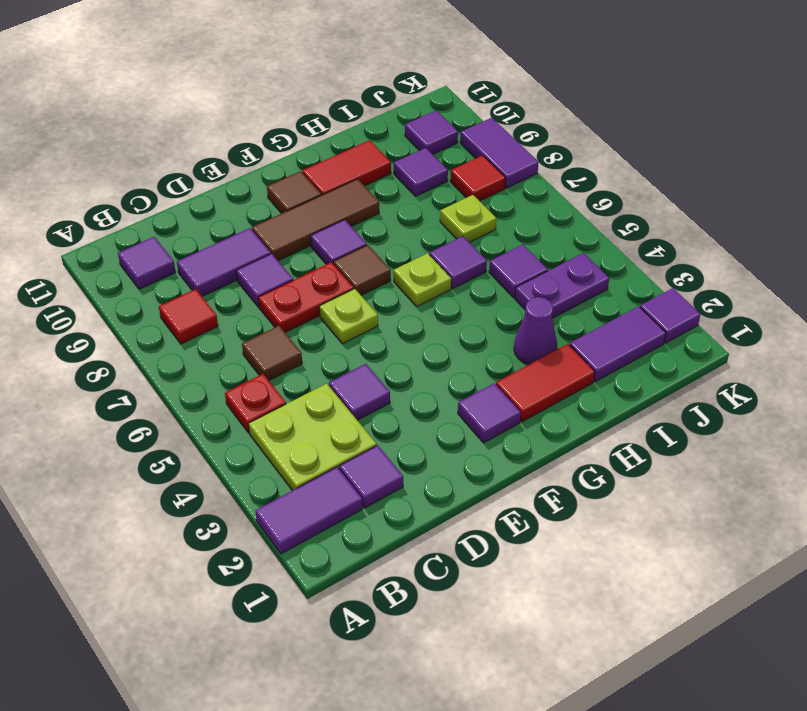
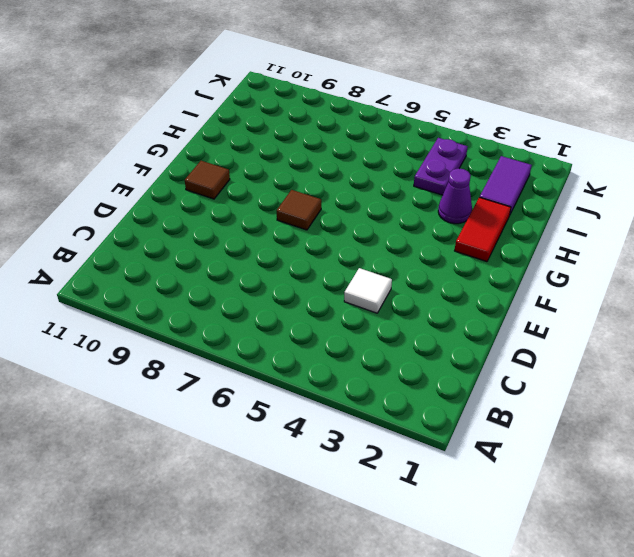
white 1x1 tile [344,268,392,313] -> purple 1x1 tile [329,364,390,420]
none -> purple 1x2 tile [255,467,363,554]
none -> lime 2x2 plate [248,384,377,491]
none -> red 1x1 plate [225,374,286,433]
none -> red 1x1 tile [159,289,218,344]

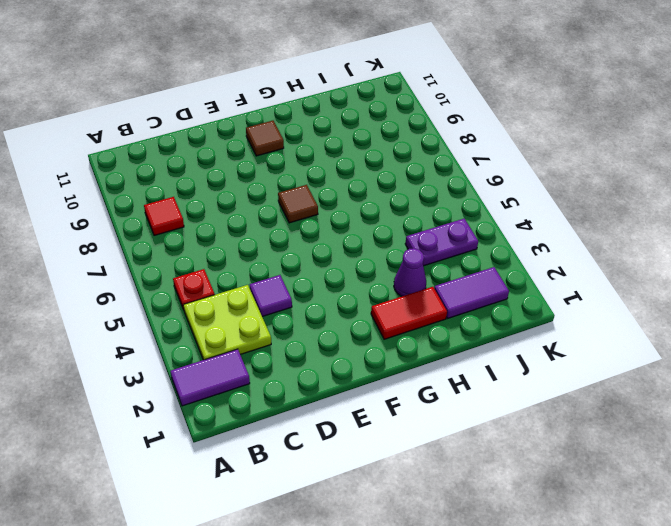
none -> purple 1x1 tile [118,237,176,289]
none -> purple 1x1 tile [339,445,403,508]
none -> brown 1x1 tile [242,326,302,380]
none -> purple 1x2 tile [177,228,271,296]

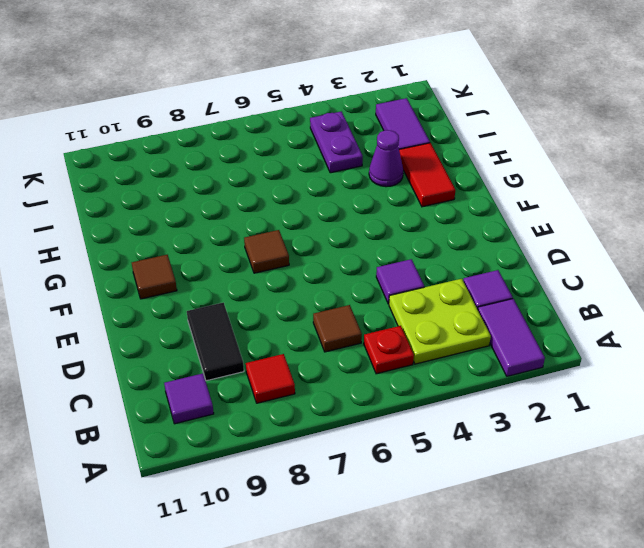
black 1x2 tile [187,303,244,381] -> purple 1x2 tile [177,228,271,296]
none -> red 1x2 plate [258,262,354,332]
none -> purple 1x1 tile [236,254,293,307]
none -> lime 1x1 plate [319,289,378,344]
none -> brown 1x3 tile [252,179,379,261]

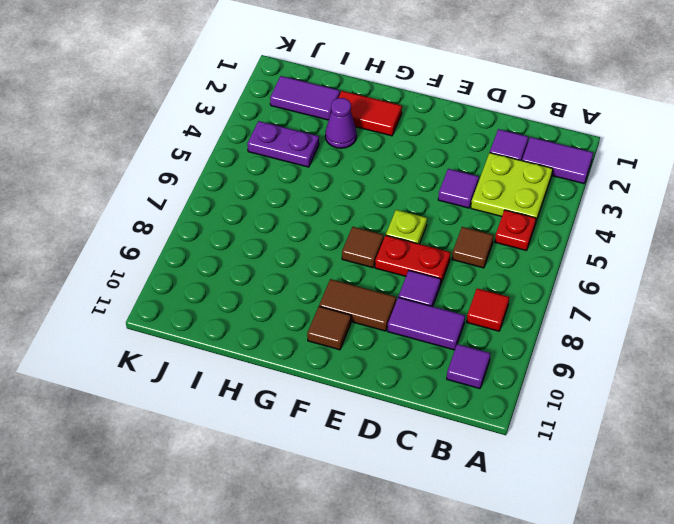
brown 1x2 tile [319,279,396,331] -> brown 1x3 tile [252,179,379,261]
none -> purple 1x1 tile [458,383,521,443]
none -> purple 1x1 tile [311,220,367,264]
none -> lime 1x1 plate [393,253,451,306]
none -> red 1x2 tile [302,140,391,195]

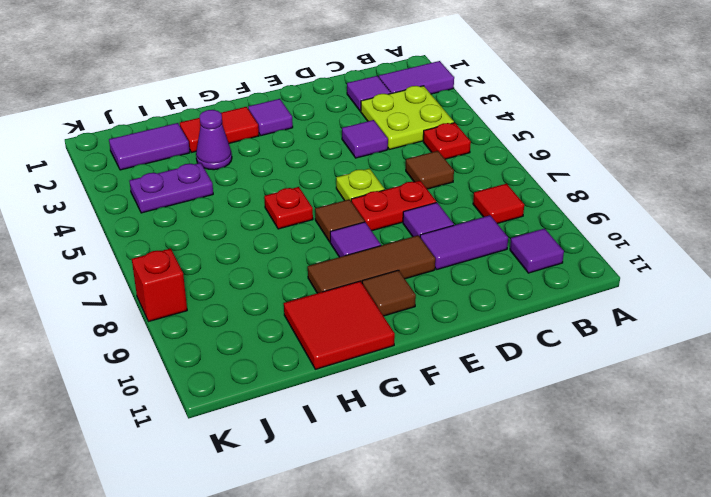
red 1x1 plate [264,187,313,229] -> lime 1x1 plate [393,253,451,306]
red 2x2 tile [284,281,395,369] -> red 1x2 tile [302,140,391,195]
red 1x1 brick [132,248,187,322] -> purple 1x2 tile [460,118,539,188]
none -> purple 1x1 tile [429,236,487,288]
none -> purple 1x1 tile [489,245,548,297]
none -> lime 1x1 plate [440,195,496,242]
none -> purple 1x1 tile [394,148,448,196]

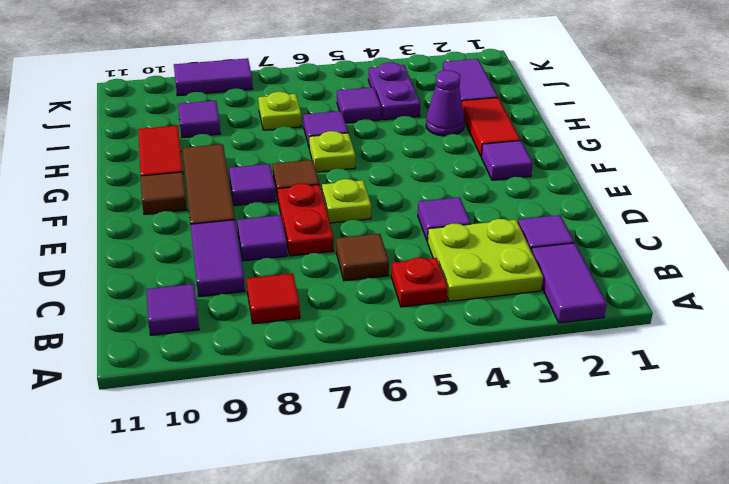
none -> red 1x1 tile [450,155,506,201]
none -> purple 1x1 tile [405,111,458,154]
none -> purple 1x1 tile [640,288,700,343]

